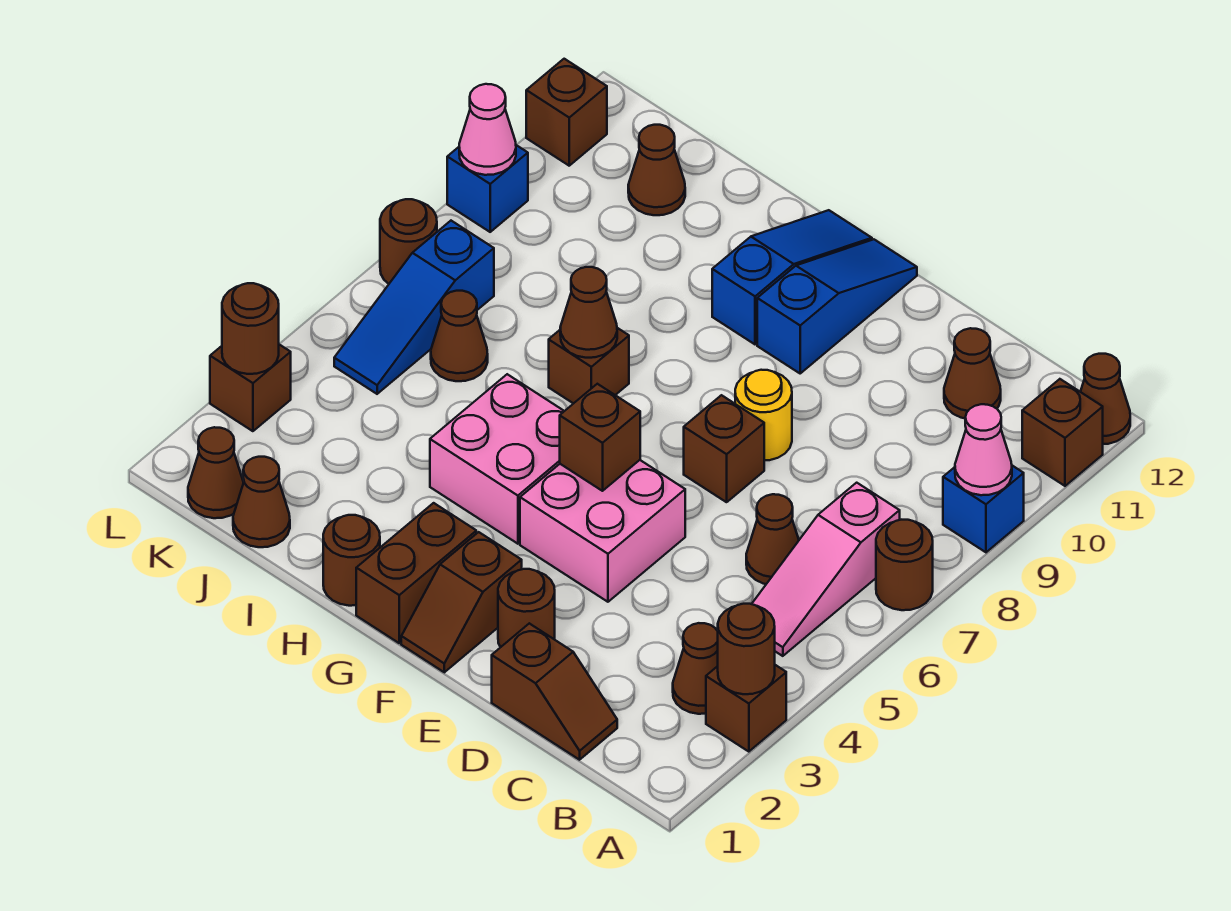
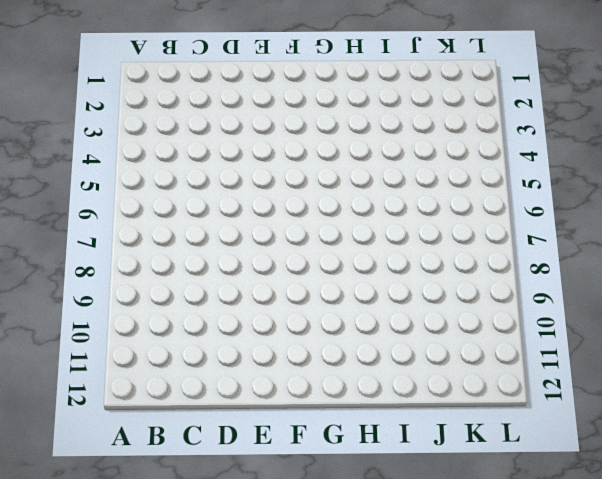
none -> brown 1x1 brick [706,665,786,752]
none -> brown 1x1 round brick [876,520,933,610]
none -> blue 1x1 brick [943,466,1024,552]
none -> brown 1x1 brick [1022,379,1103,486]

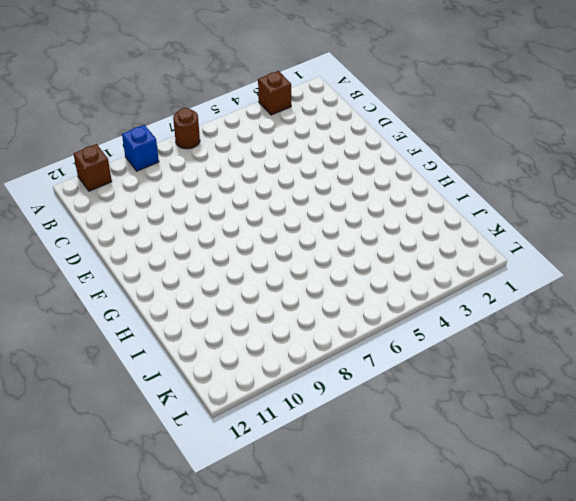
none -> brown 1x1 cone [1080,354,1130,444]
none -> brown 1x1 cone [673,623,718,714]
none -> pink 1x3 slope [752,483,900,656]
none -> brown 1x2 slope [492,623,617,760]

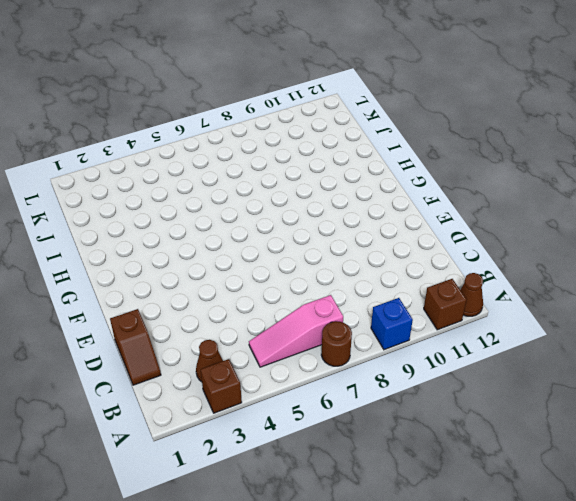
none -> brown 1x1 cone [746,494,799,584]
none -> brown 1x1 cone [944,328,1001,418]
none -> brown 1x1 round brick [498,569,555,647]
none -> pink 2x2 brick [520,460,685,602]

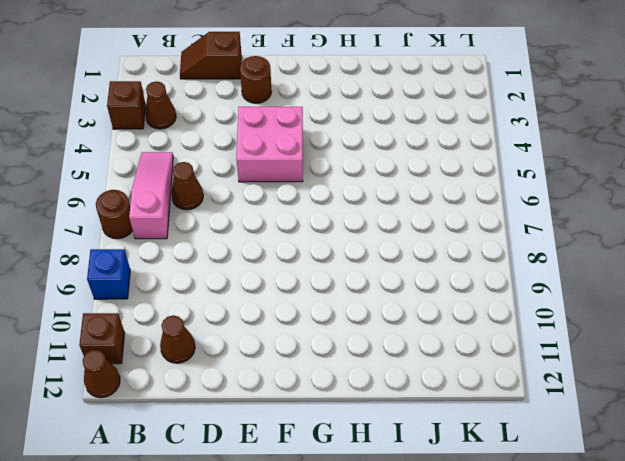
none -> brown 1x1 brick [684,395,764,502]
none -> yellow 1x1 round brick [735,370,792,460]
none -> brown 1x2 slope [401,532,522,672]
none -> blue 1x3 slope [757,239,917,373]

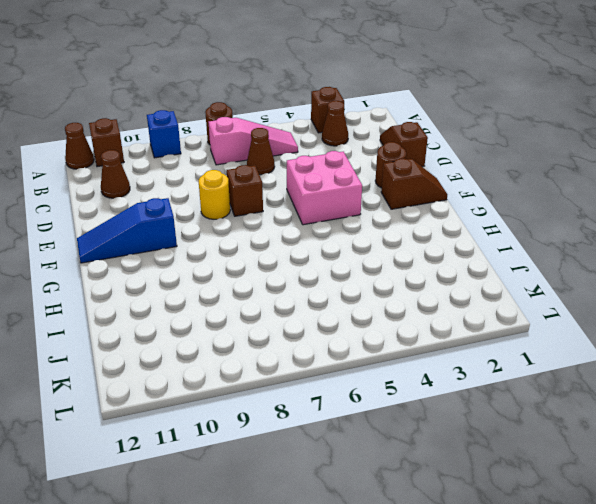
none -> brown 1x2 brick [356,503,476,643]
none -> pink 2x2 brick [430,374,564,544]
none -> blue 1x3 slope [712,210,872,344]
none -> brown 1x1 round brick [323,515,380,606]

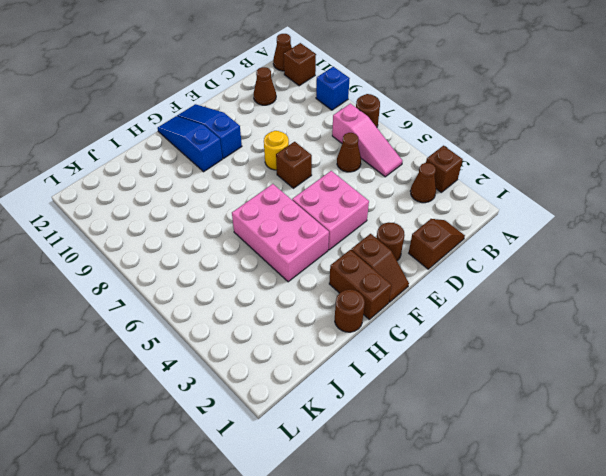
pink 2x3 brick [232,184,329,282] -> pink 2x2 brick [430,374,564,544]
none -> brown 1x1 brick [549,328,629,404]
none -> brown 1x1 cone [233,457,290,547]
none -> brown 1x1 cone [431,291,488,381]
none -> brown 1x1 cone [628,125,685,215]

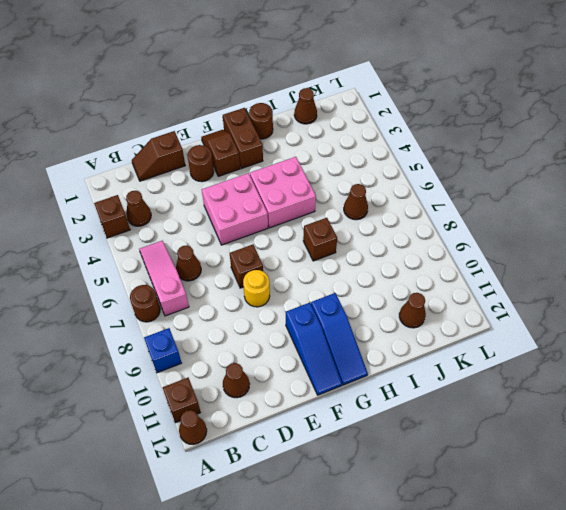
none -> brown 1x1 cone [188,427,244,518]
none -> blue 1x3 slope [334,221,494,394]
none -> brown 1x1 brick [210,345,291,431]
none -> brown 1x1 round brick [380,199,437,284]

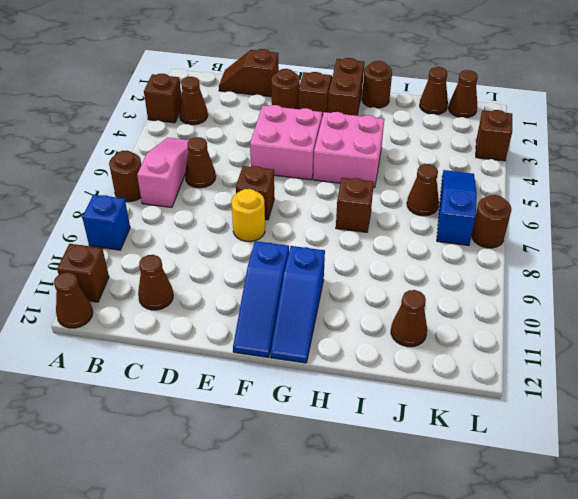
none -> blue 1x1 brick [447,145,528,232]
none -> brown 1x1 brick [526,59,607,166]
none -> brown 1x1 round brick [718,604,775,694]
none -> pink 1x1 cone [955,404,1012,495]

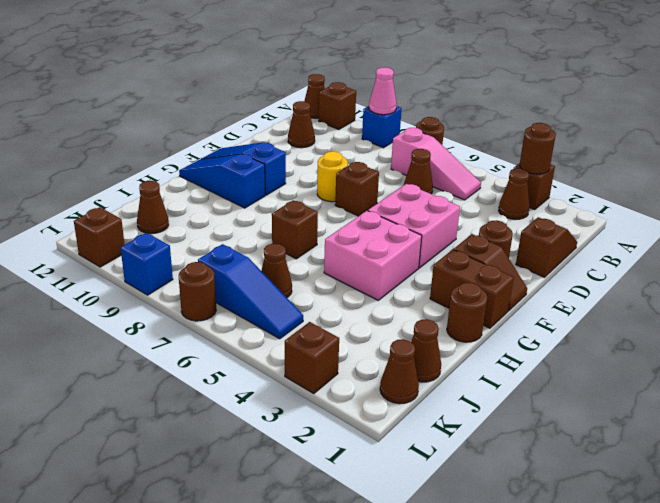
none -> brown 1x1 brick [560,384,640,491]
none -> brown 1x1 cone [560,267,617,358]
none -> brown 1x1 round brick [222,283,279,374]
none -> pink 1x1 cone [459,84,516,175]

